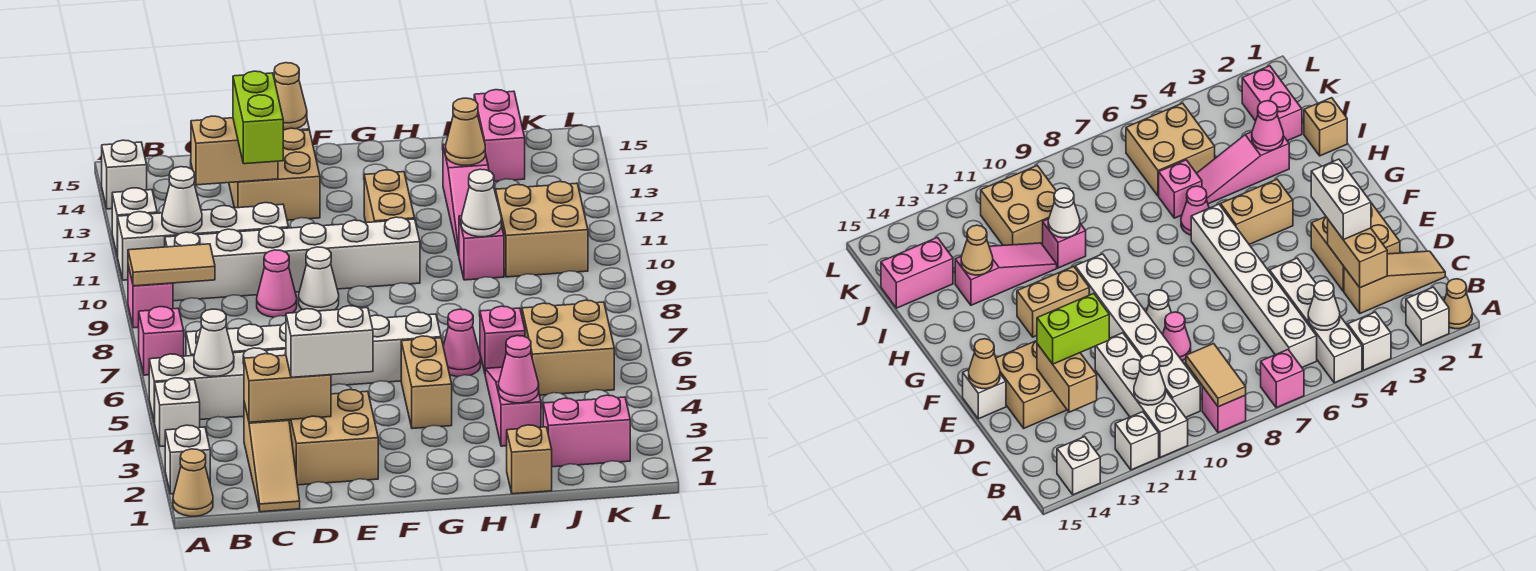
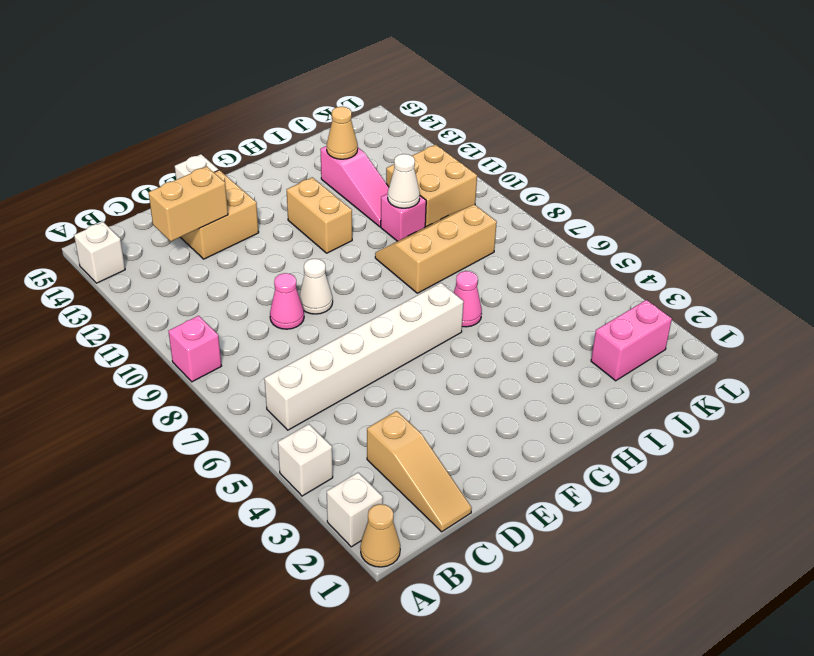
tan 2x3 slope [375,205,497,293] -> none
none -> white 1x4 brick [149,348,286,422]
none -> pink 1x1 brick [139,307,184,375]
none -> white 1x4 brick [117,203,289,280]
none -> white 1x1 brick [112,188,157,256]

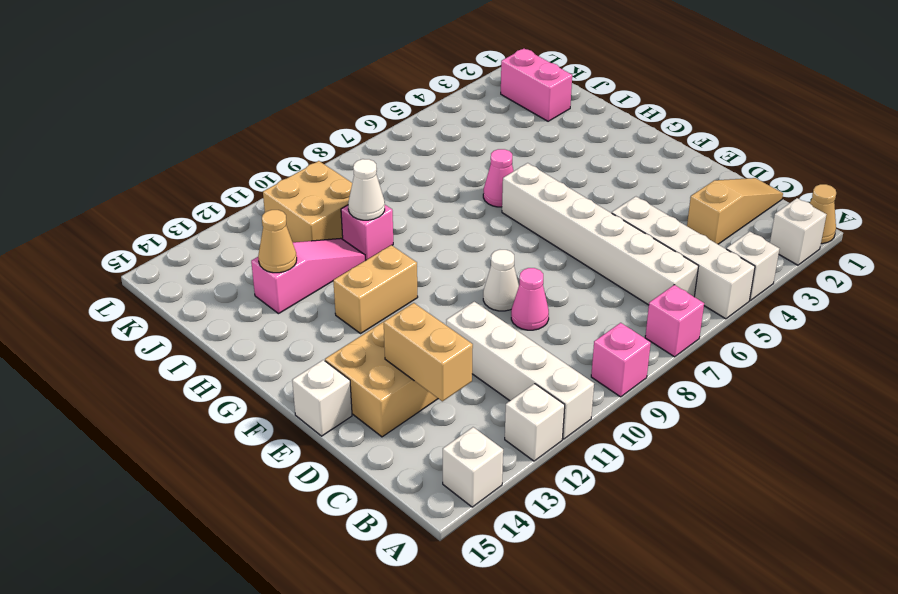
none -> white 1x6 brick [165,217,420,301]
none -> tan 2x2 brick [289,390,378,485]
none -> tan 1x2 brick [401,336,452,429]
none -> tan 1x1 brick [507,425,552,494]

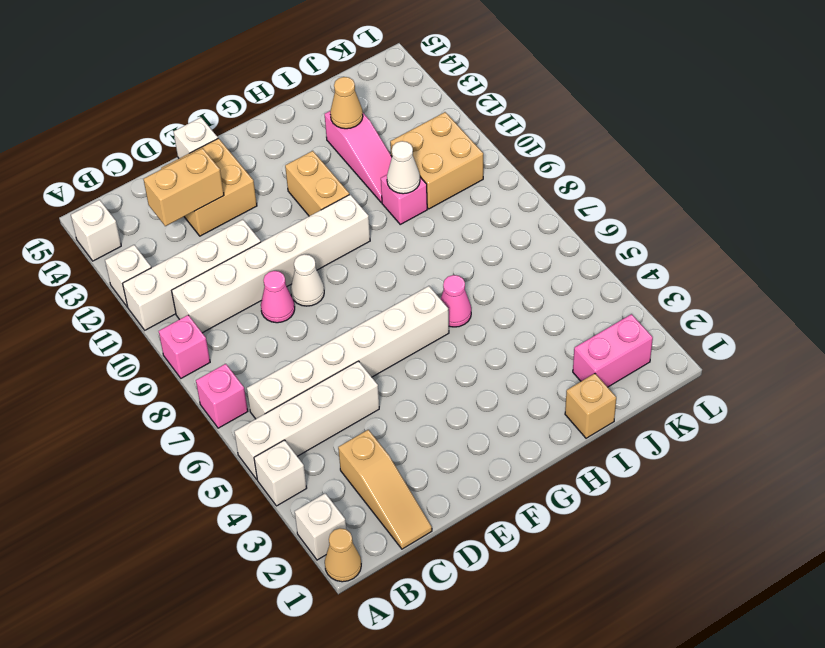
none -> tan 2x2 brick [289,390,378,485]
none -> tan 1x2 brick [401,336,452,429]
none -> pink 1x3 slope [485,367,541,446]
none -> pink 1x1 brick [480,306,525,372]

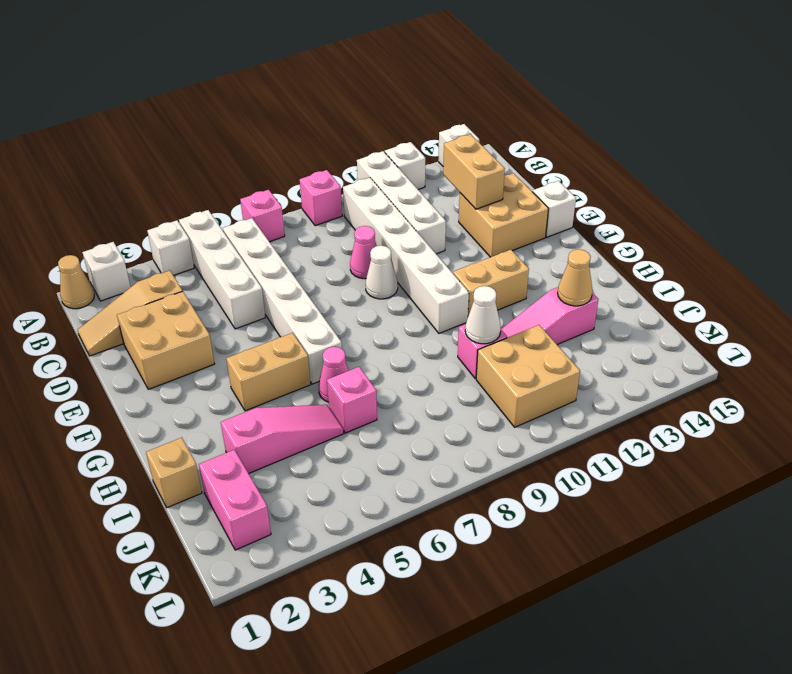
none -> tan 2x2 brick [522,300,614,395]
none -> pink 1x2 brick [474,90,525,181]
none -> tan 1x2 tile [128,244,215,286]
none -> white 1x1 cone [194,309,234,376]

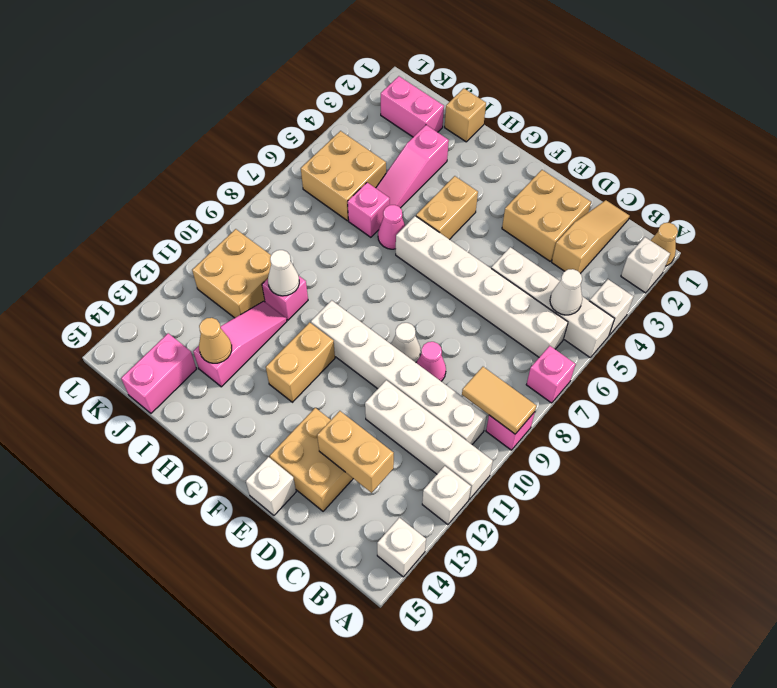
none -> white 1x1 cone [162,167,202,234]
none -> tan 1x2 brick [244,354,331,422]
none -> tan 1x1 cone [274,63,307,130]
none -> pink 1x1 cone [499,336,539,403]

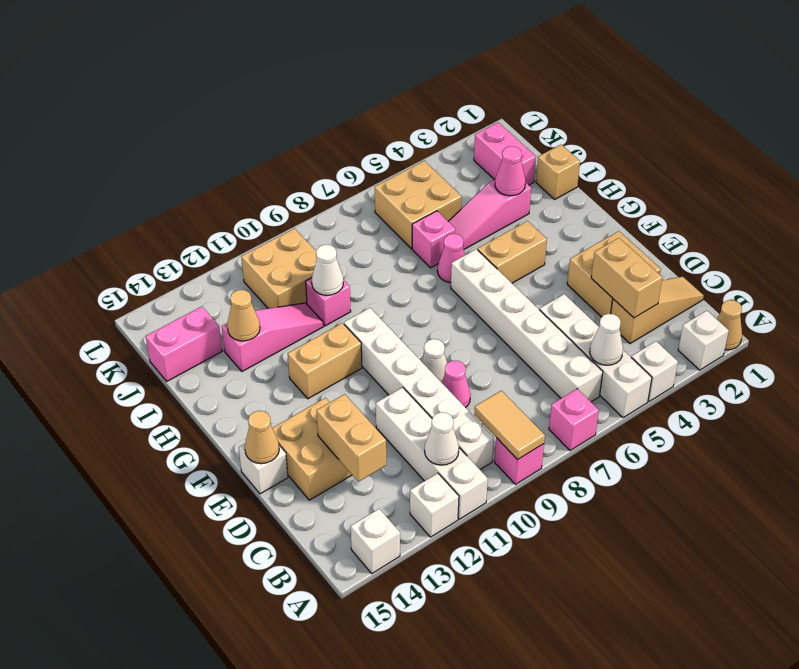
none -> white 1x2 brick [286,306,373,377]
none -> lime 1x2 brick [233,71,283,164]

